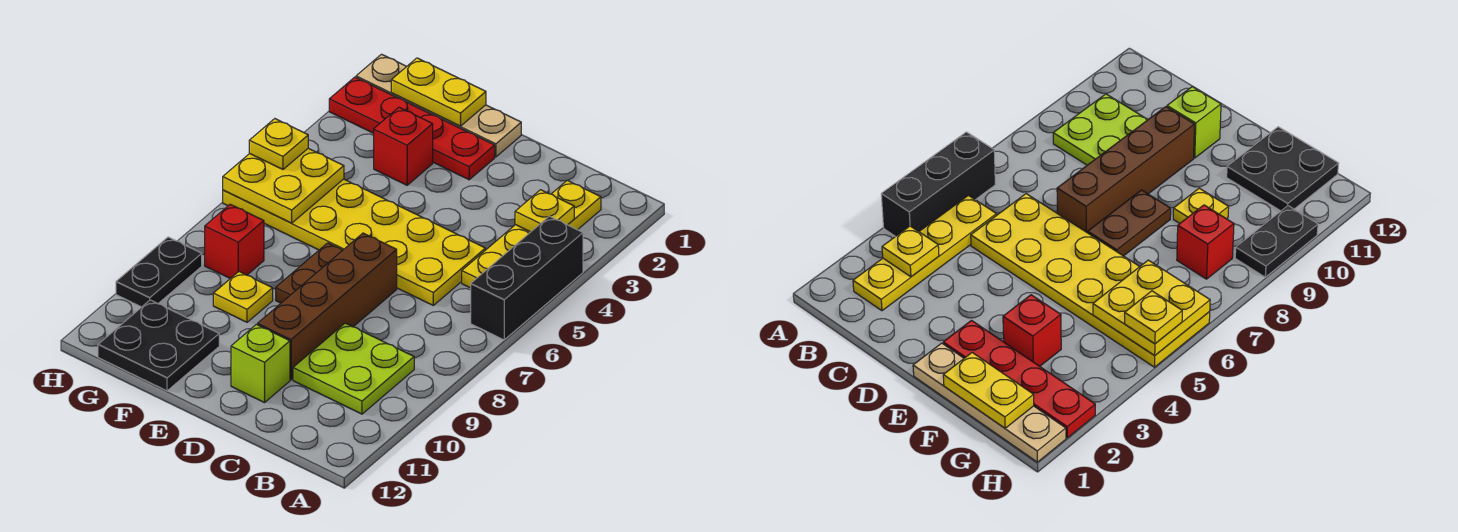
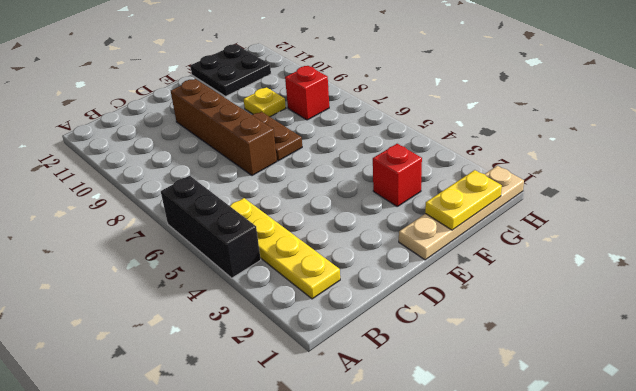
none -> lime 2x2 plate [293,323,414,414]
none -> yellow 2x6 plate [223,179,485,305]
none -> lime 1x1 brick [231,324,290,403]

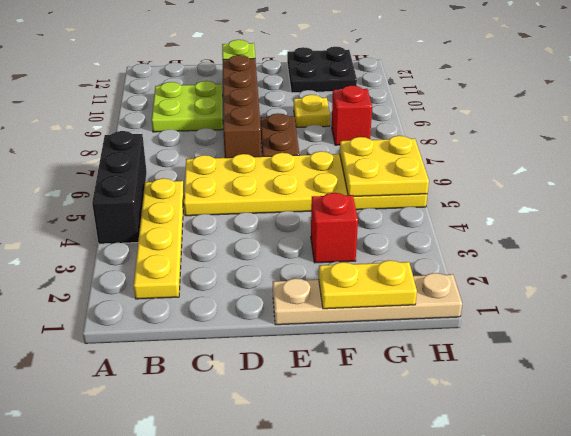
none -> red 1x4 plate [329,77,495,180]
none -> black 1x2 plate [116,237,202,307]
none -> yellow 1x1 plate [515,190,574,232]

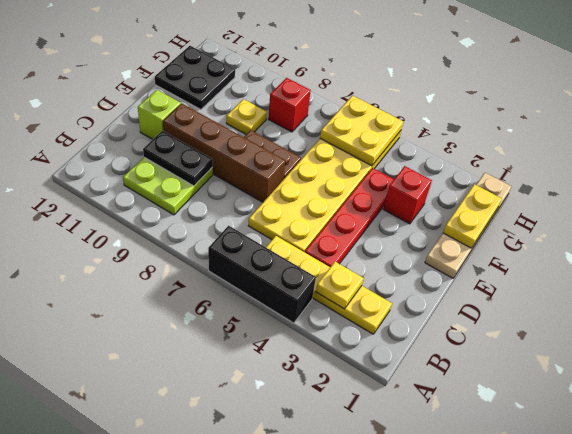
red 1x4 plate [305,168,394,267] -> red 1x4 plate moved to [329,77,495,180]
black 1x2 plate [143,131,213,186] -> black 1x2 plate moved to [116,237,202,307]
none -> yellow 1x1 plate [249,119,308,169]

